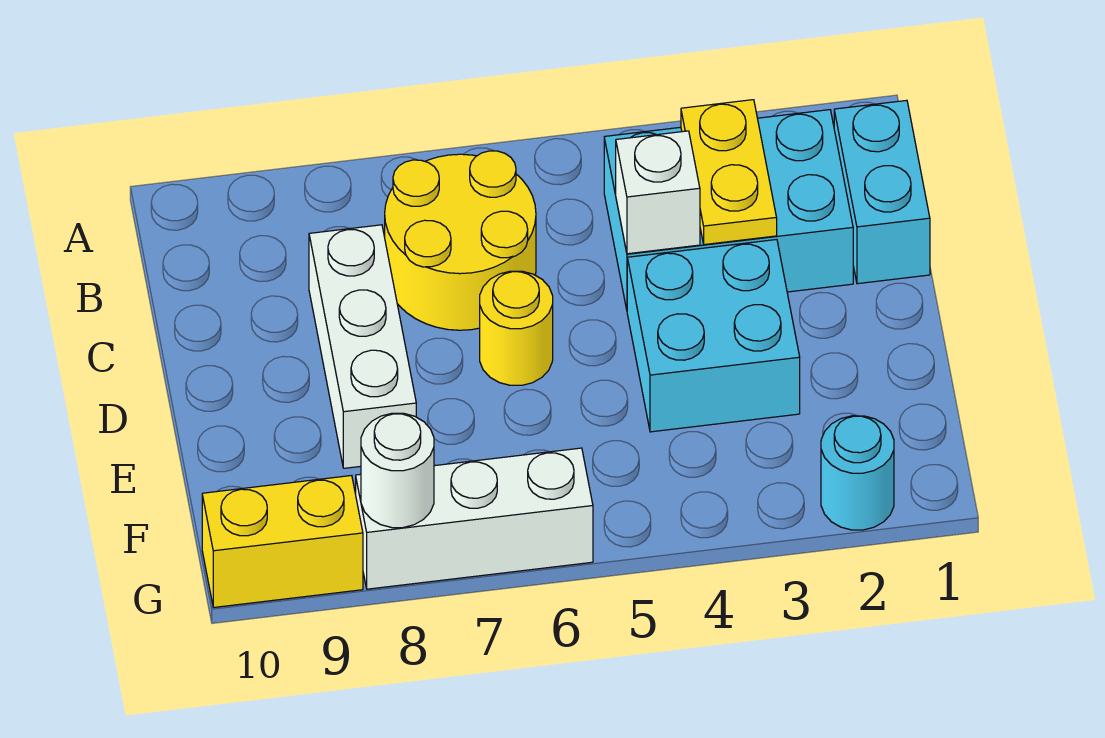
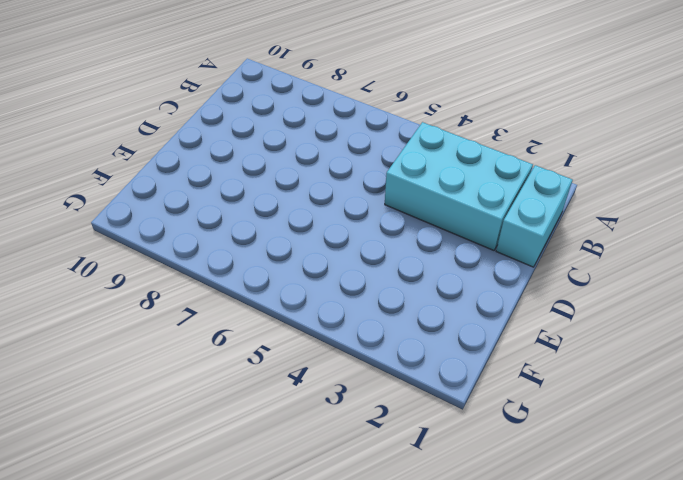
none -> yellow 2x2 round brick [385,151,536,330]
none -> white 1x3 brick [309,225,416,468]
none -> cyan 2x2 brick [627,240,800,432]

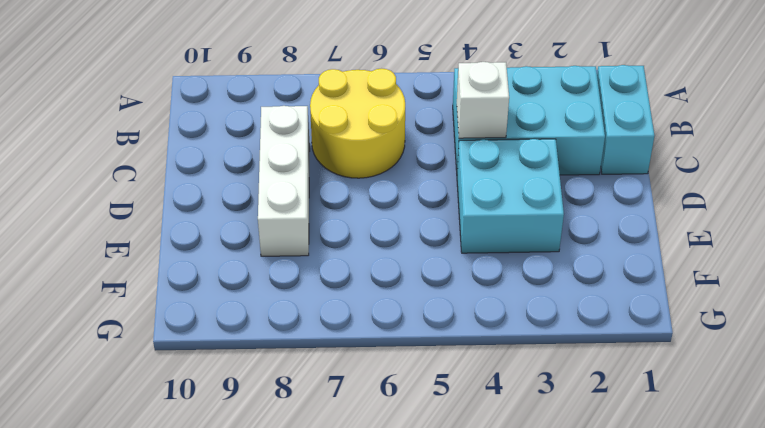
none -> yellow 1x1 round brick [480,271,553,385]
none -> cyan 1x1 round brick [821,416,894,530]
none -> white 1x3 brick [356,448,593,589]

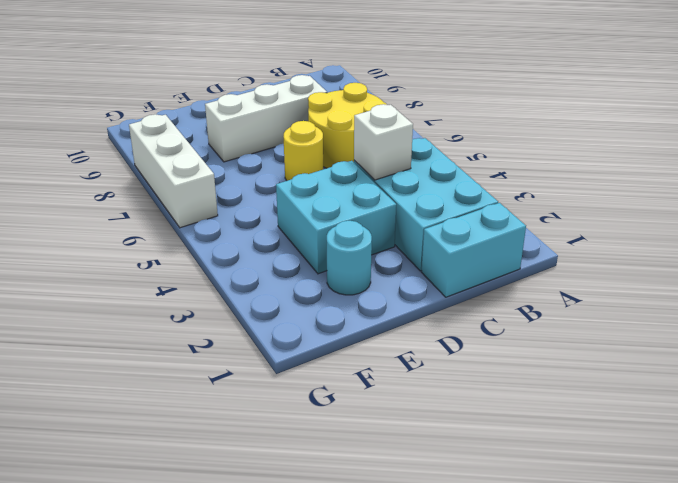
cyan 1x1 round brick [327,221,372,295] -> cyan 1x1 round brick moved to [821,416,894,530]
none -> yellow 1x2 brick [202,476,363,607]
none -> yellow 1x2 plate [681,100,777,245]
none -> white 1x1 round brick [361,413,434,528]

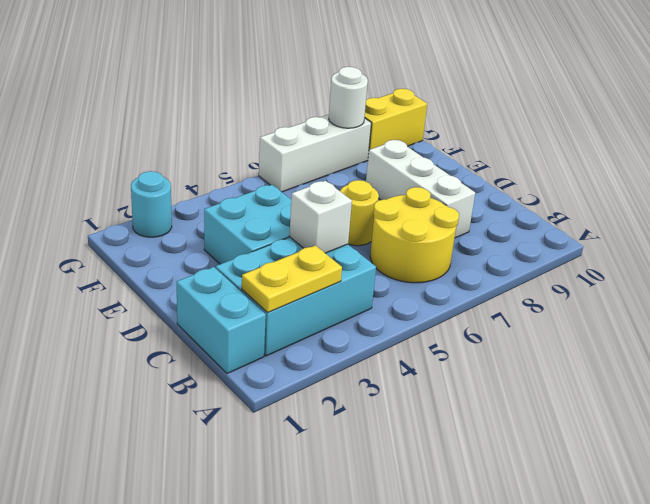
yellow 1x2 plate [242,245,342,313] -> yellow 1x2 plate turned to [681,100,777,245]

